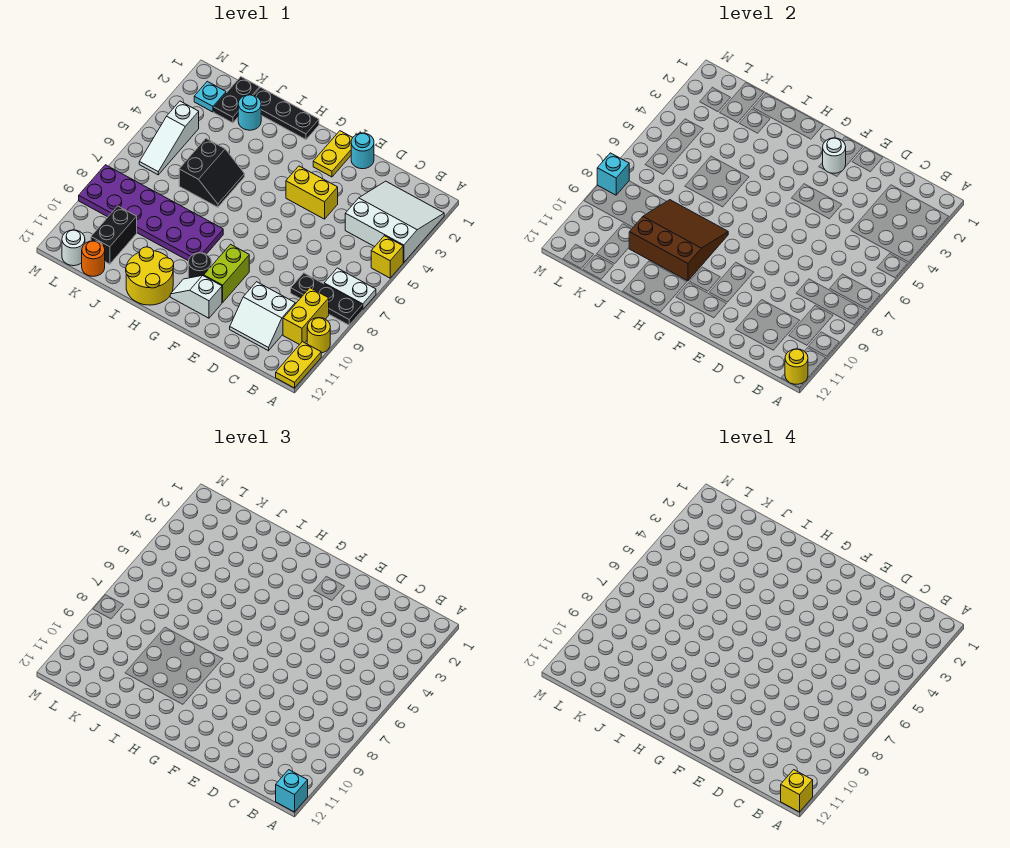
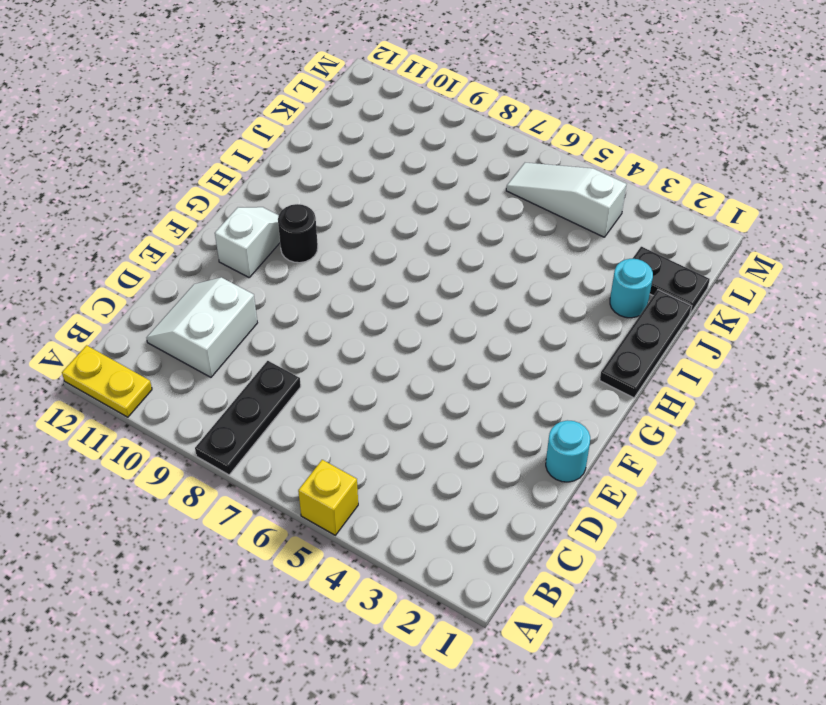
none -> white 3x3 slope [345,181,444,262]
none -> white 1x2 plate [324,268,376,310]
none -> yellow 1x1 round brick [307,318,330,353]
none -> yellow 1x2 brick [283,288,329,345]

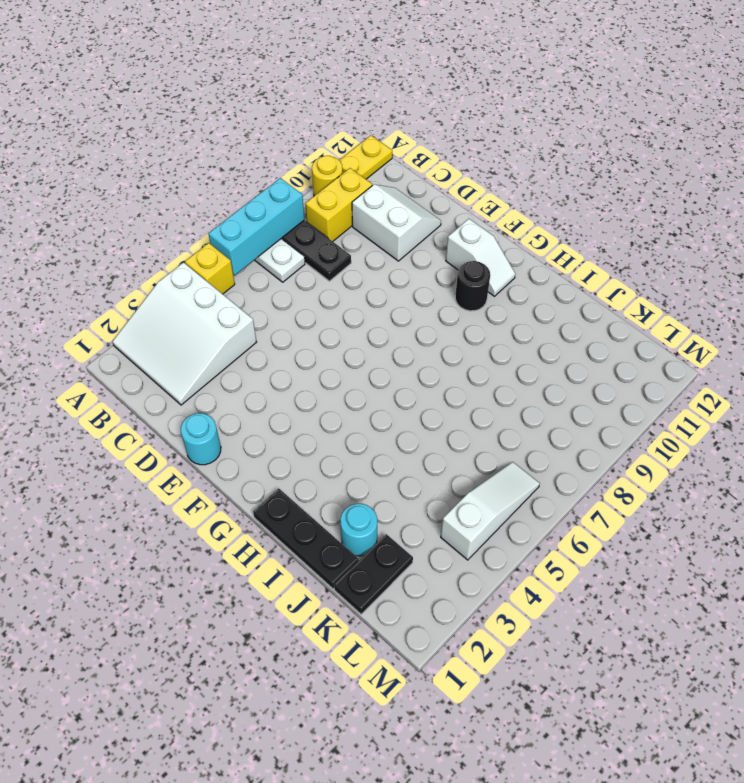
cyan 1x3 brick [208,178,304,275] -> none
none -> yellow 1x2 brick [286,166,338,219]
none -> yellow 1x2 plate [313,131,353,177]
none -> lime 1x2 brick [204,244,249,302]
none -> purple 2x6 plate [79,165,223,261]

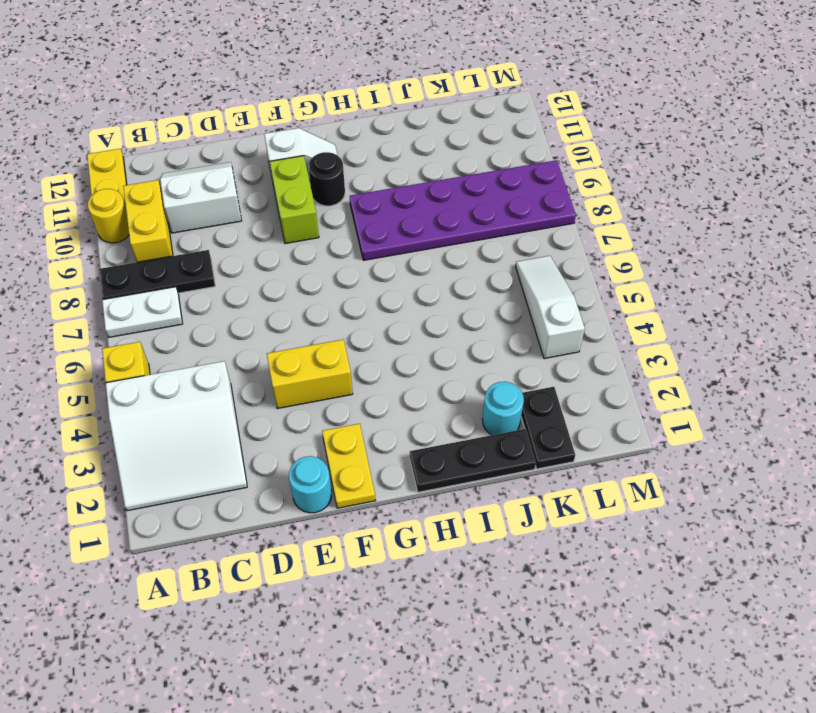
none -> yellow 2x2 round brick [126,247,174,305]
none -> black 2x2 slope [179,139,245,207]
none -> black 1x2 brick [91,206,137,264]
none -> orange 1x1 round brick [82,241,105,276]

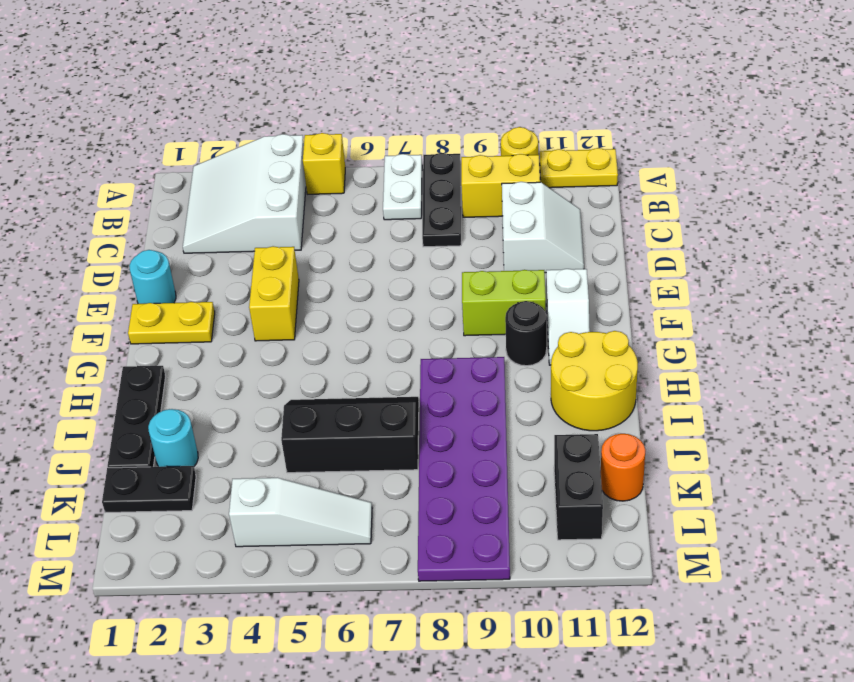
black 2x3 slope [281,397,419,473] -> black 2x2 slope [179,139,245,207]
black 1x2 brick [554,434,603,540] -> black 1x2 brick turned to [91,206,137,264]
none -> cyan 1x1 plate [194,81,226,112]
none -> white 1x1 round brick [62,230,85,266]
none -> yellow 1x1 round brick [785,349,808,384]
none -> white 1x1 round brick [823,138,846,173]

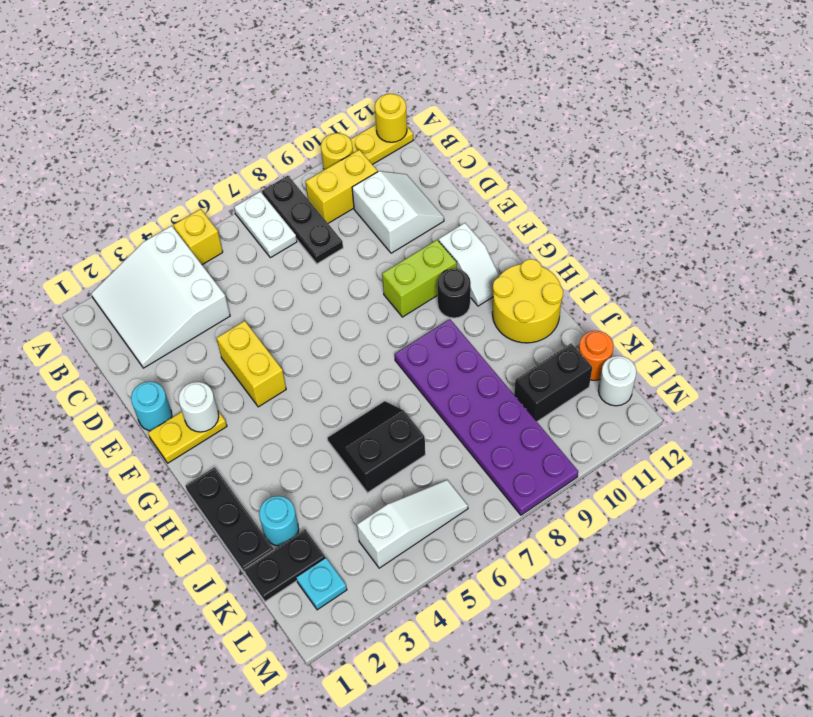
none -> brown 3x3 slope [629,200,728,281]
none -> cyan 1x1 brick [597,153,629,195]
none -> cyan 1x1 brick [276,770,308,812]
none -> yellow 1x1 brick [781,770,813,812]

